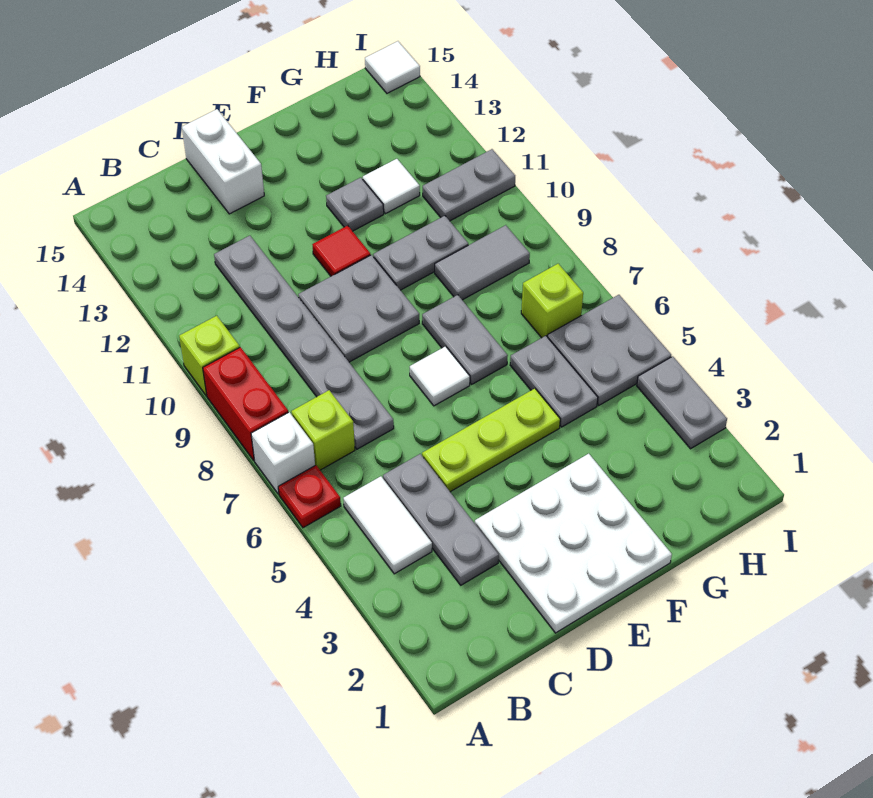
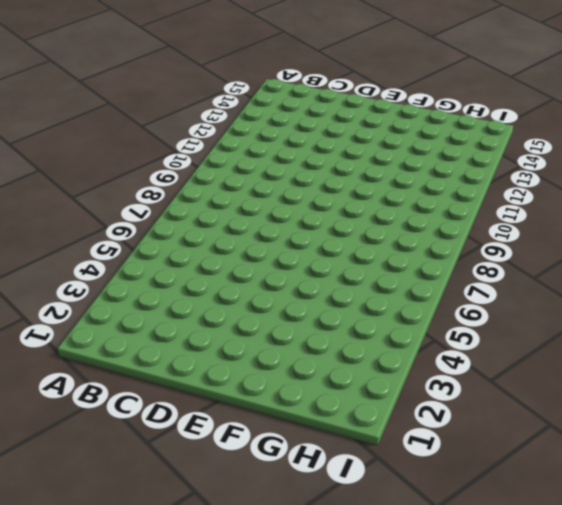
none -> red 1x1 plate [278,465,341,528]
none -> white 1x1 brick [251,412,315,494]
none -> red 1x2 brick [203,347,288,460]

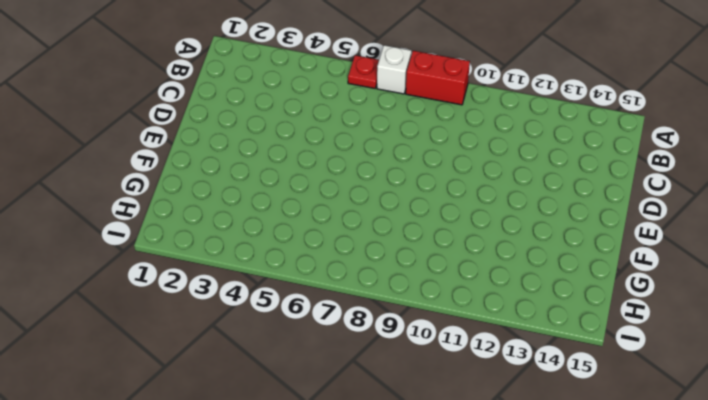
none -> lime 1x1 brick [179,316,240,396]
none -> white 1x2 tile [343,476,432,574]
none -> lime 1x1 brick [291,390,355,470]

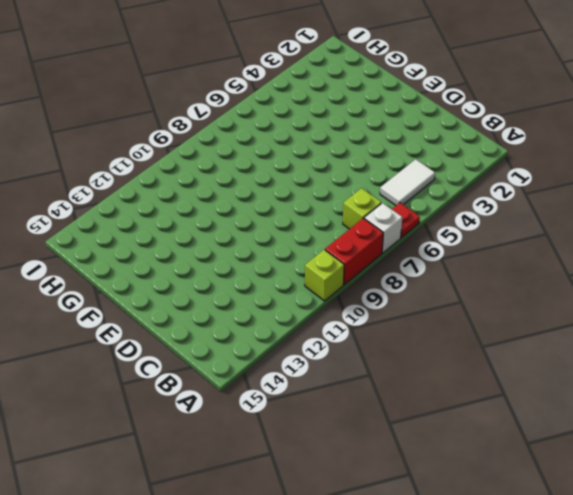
none -> grey 1x3 plate [383,454,499,585]
none -> grey 1x6 plate [214,236,394,449]
none -> white 3x3 plate [475,454,672,633]

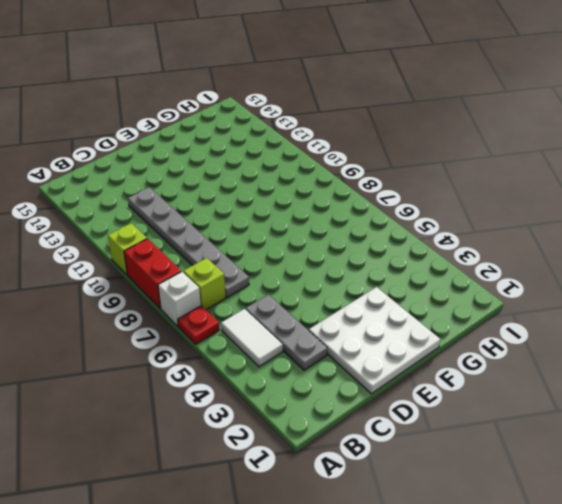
none -> lime 1x3 plate [422,389,560,492]
none -> grey 2x2 plate [298,255,419,362]
none -> white 1x2 brick [182,109,264,214]

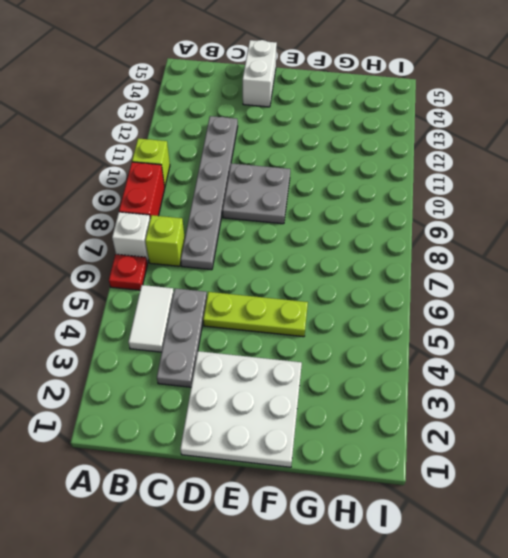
none -> white 1x1 tile [410,346,470,406]
none -> red 1x1 tile [312,225,371,276]
none -> grey 1x2 plate [422,295,508,384]

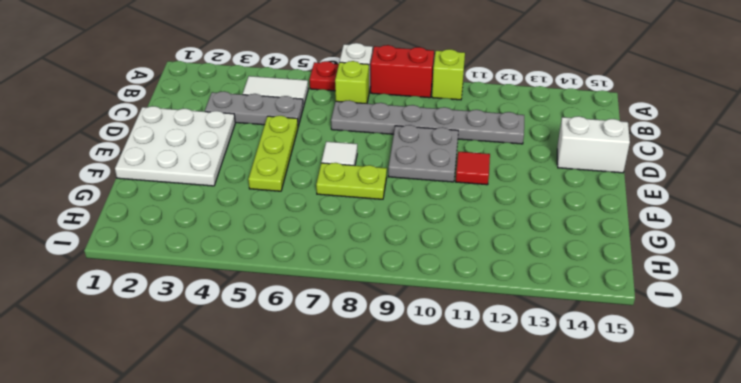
lime 1x2 plate [316,163,387,199] -> grey 1x2 plate [422,295,508,384]
none -> grey 1x2 plate [373,216,468,290]
none -> grey 1x1 plate [326,178,384,231]
none -> grey 1x2 plate [510,336,598,427]

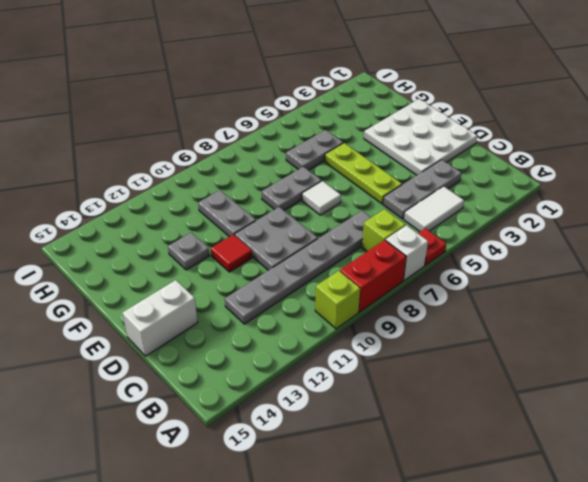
none -> grey 1x2 tile [435,225,530,300]
none -> white 1x1 tile [363,159,420,214]
none -> grey 2x2 plate [548,295,671,405]

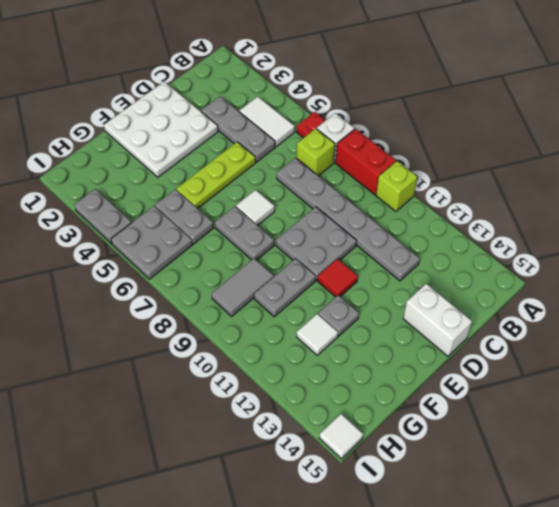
none -> lime 1x1 brick [521,264,583,338]
none -> grey 1x2 plate [423,149,515,221]

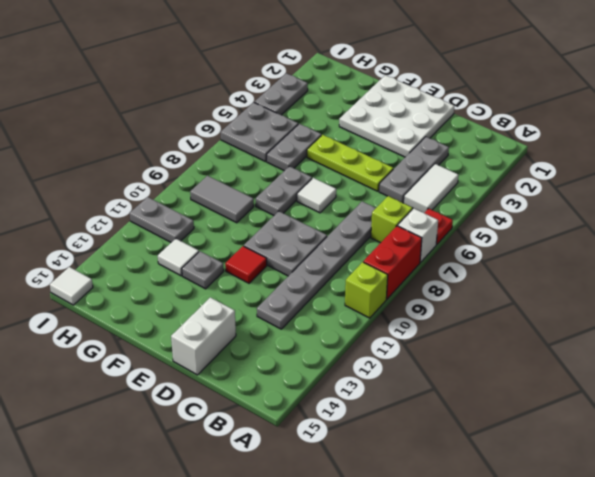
none -> grey 1x2 plate [373,216,468,290]
none -> lime 1x1 brick [521,264,583,338]

